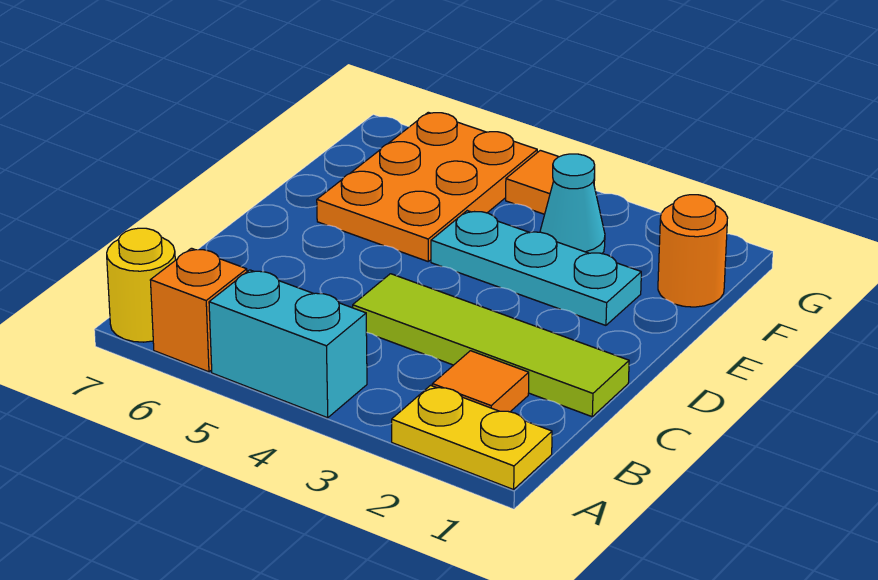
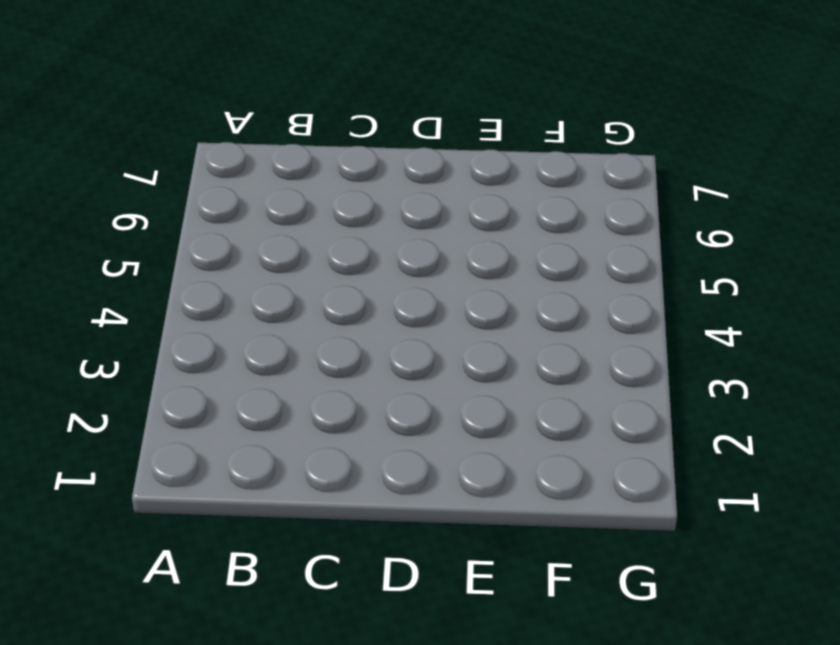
none -> yellow 1x2 plate [392,385,552,490]
none -> cyan 1x2 brick [209,270,367,418]

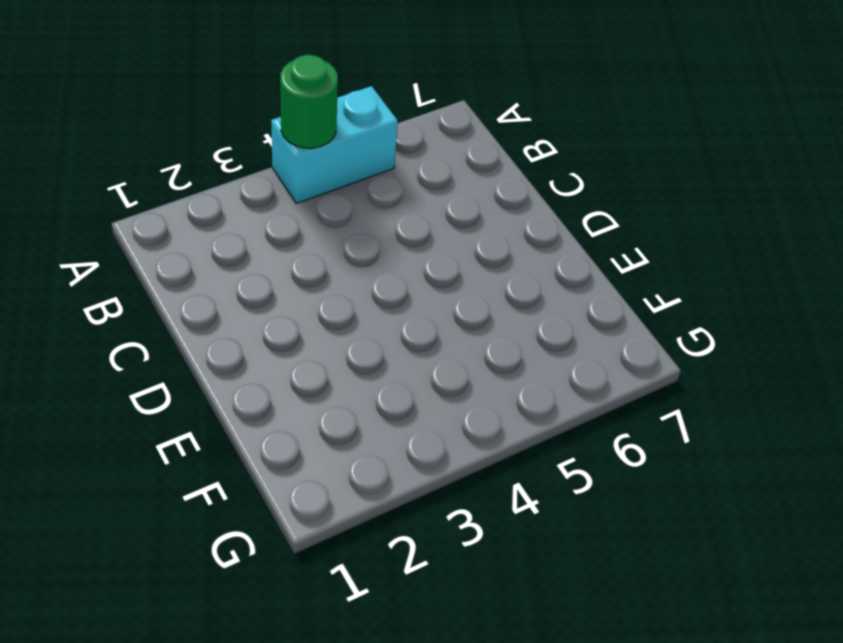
green 1x1 round brick [280,55,338,148] -> none
none -> yellow 1x2 plate [392,385,552,490]
none -> orange 1x1 brick [150,248,247,372]

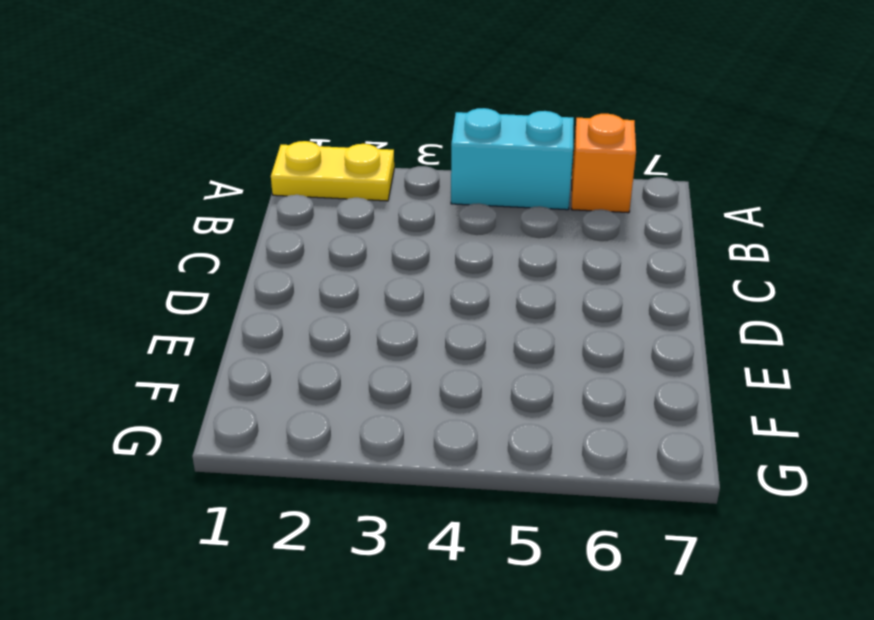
none -> yellow 1x1 round brick [107,228,175,342]
none -> orange 1x1 tile [432,351,529,412]

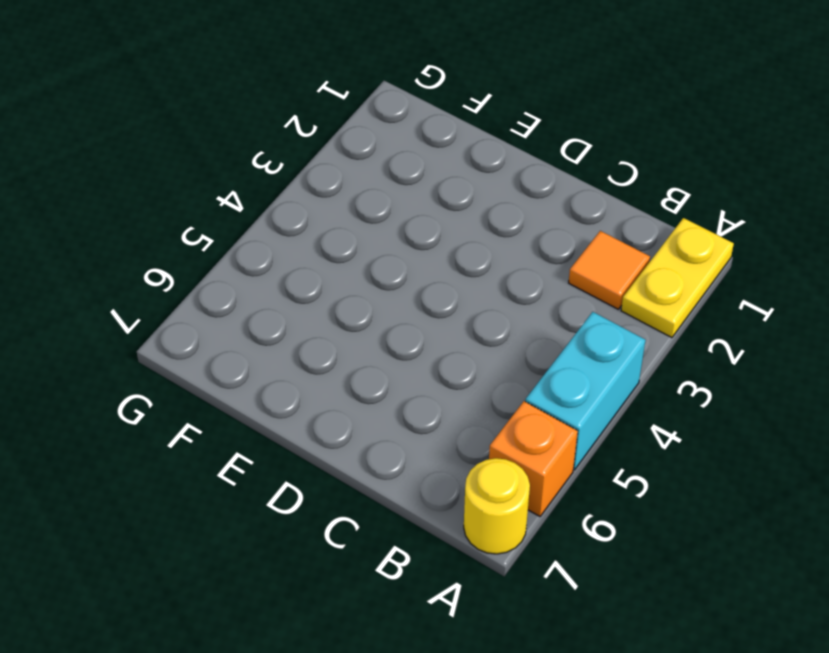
none -> lime 1x4 tile [353,274,629,417]
none -> cyan 1x3 plate [431,211,641,325]

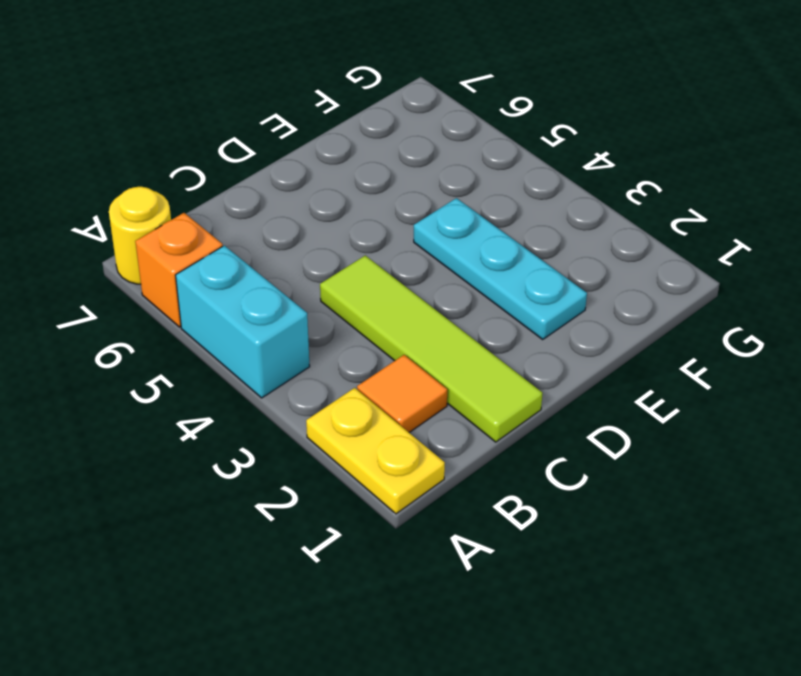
none -> orange 2x3 plate [317,112,537,261]
none -> orange 1x1 round brick [658,195,728,307]

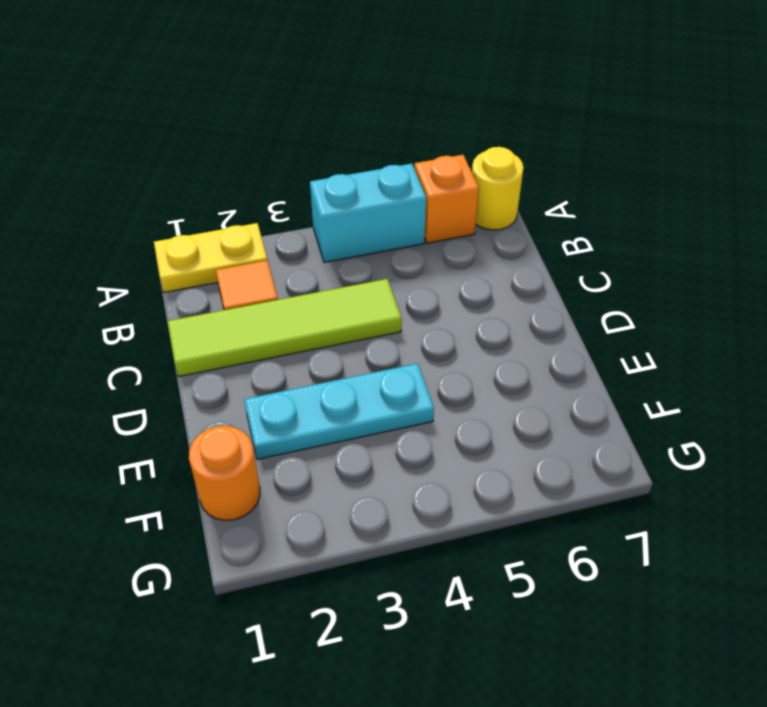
none -> orange 2x3 plate [317,112,537,261]
none -> cyan 1x1 cone [540,154,605,254]

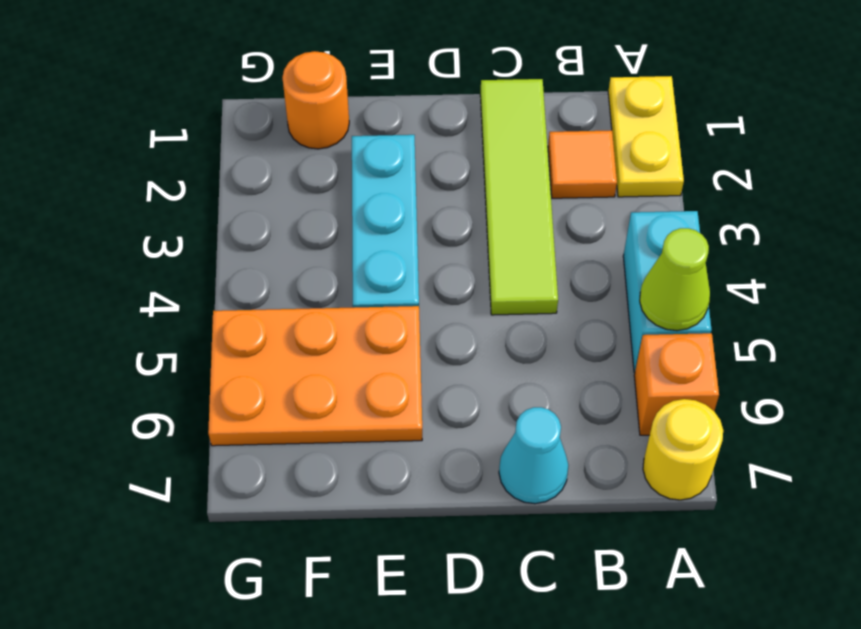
lime 1x1 cone [640,228,710,331] -> none
cyan 1x1 cone [499,407,568,504] -> cyan 1x1 cone moved to [540,154,605,254]
none -> orange 1x1 tile [506,150,595,214]

